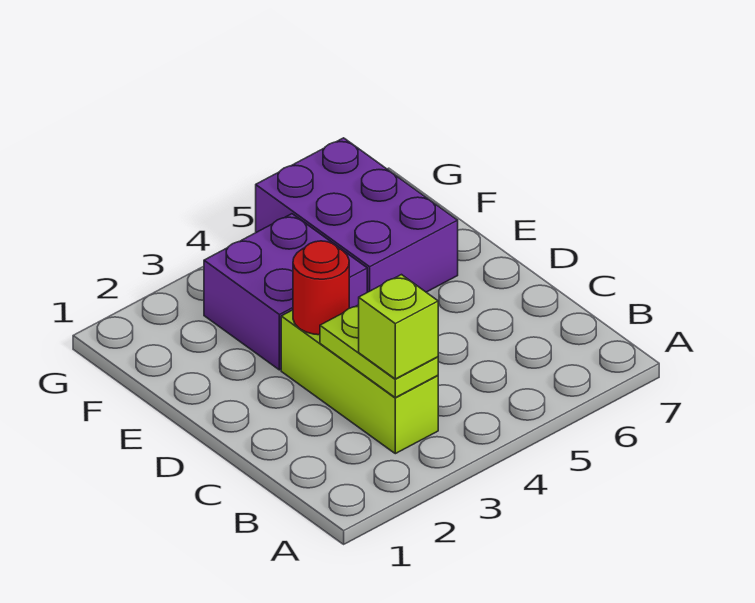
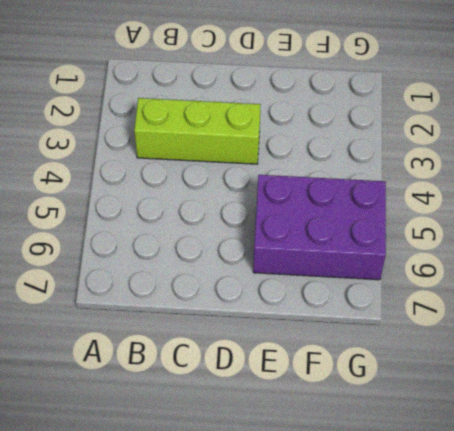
none -> purple 2x2 brick [204,214,367,370]
none -> lime 1x2 plate [320,305,438,398]

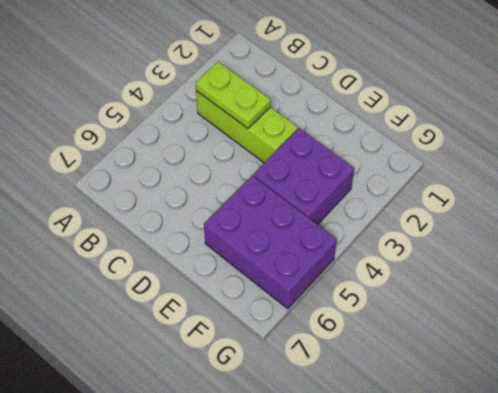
none -> red 1x1 round brick [293,241,349,335]
none -> lime 1x1 brick [359,275,438,379]

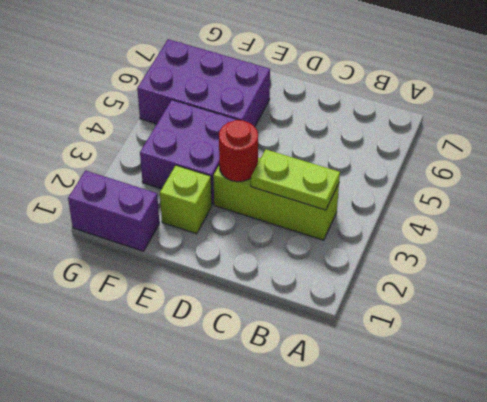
lime 1x1 brick [160,165,212,234] -> lime 1x1 brick moved to [359,275,438,379]
purple 1x2 brick [68,171,159,251] -> none

